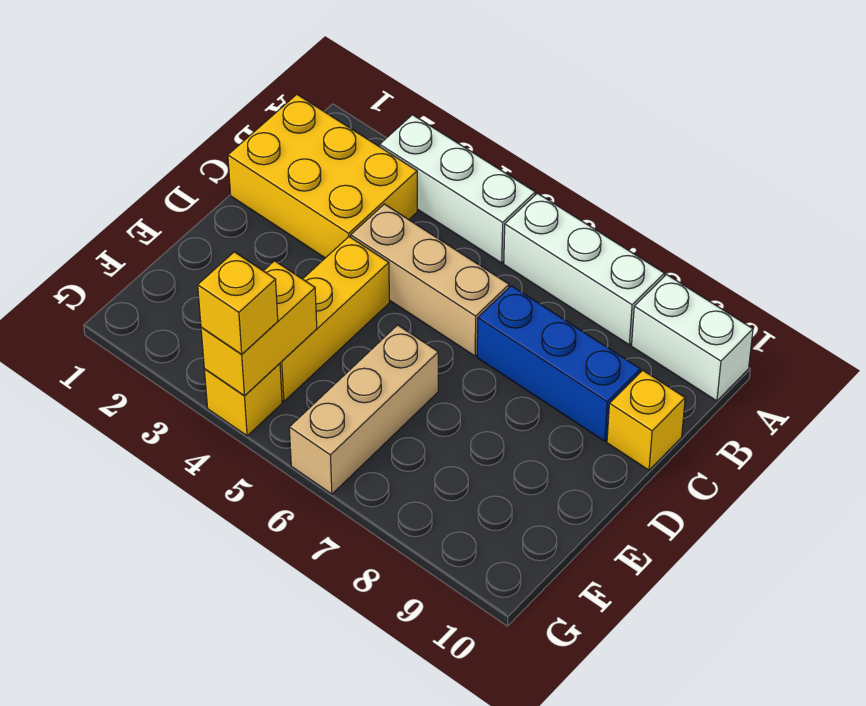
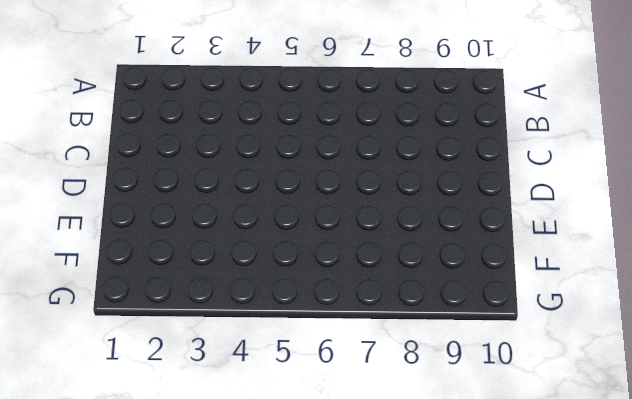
none -> white 1x3 brick [380,115,535,263]
none -> white 1x3 brick [504,193,664,345]
none -> white 1x2 brick [632,275,753,401]

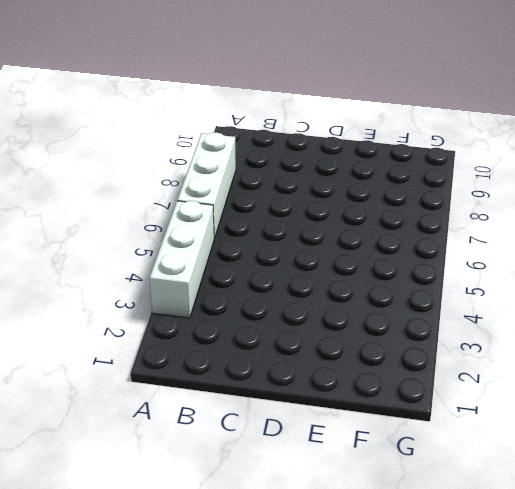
none -> white 1x2 brick [632,275,753,401]
none -> yellow 2x3 brick [228,95,417,258]
none -> tan 1x3 brick [351,204,509,356]

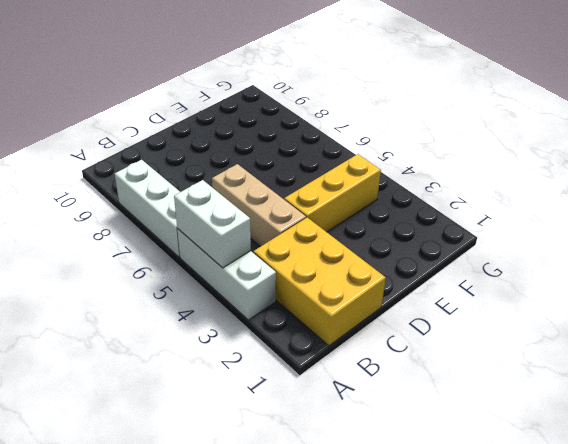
white 1x2 brick [174,180,251,268] -> white 1x2 brick moved to [632,275,753,401]
none -> blue 1x3 brick [477,286,640,441]
none -> yellow 1x1 brick [607,370,685,470]
none -> tan 1x3 brick [289,325,438,494]

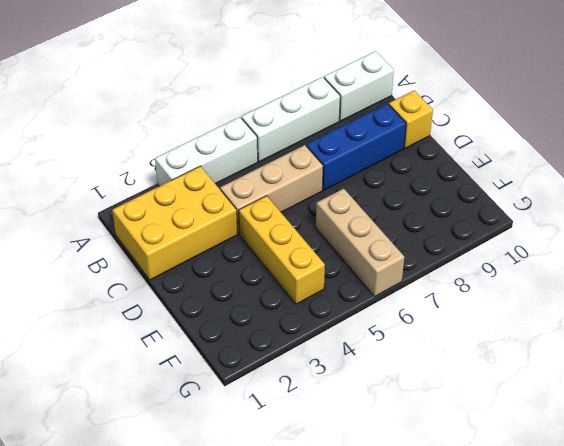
none -> yellow 1x1 brick [204,364,282,436]
none -> yellow 1x2 brick [201,261,317,396]
none -> yellow 1x1 brick [198,252,278,354]

